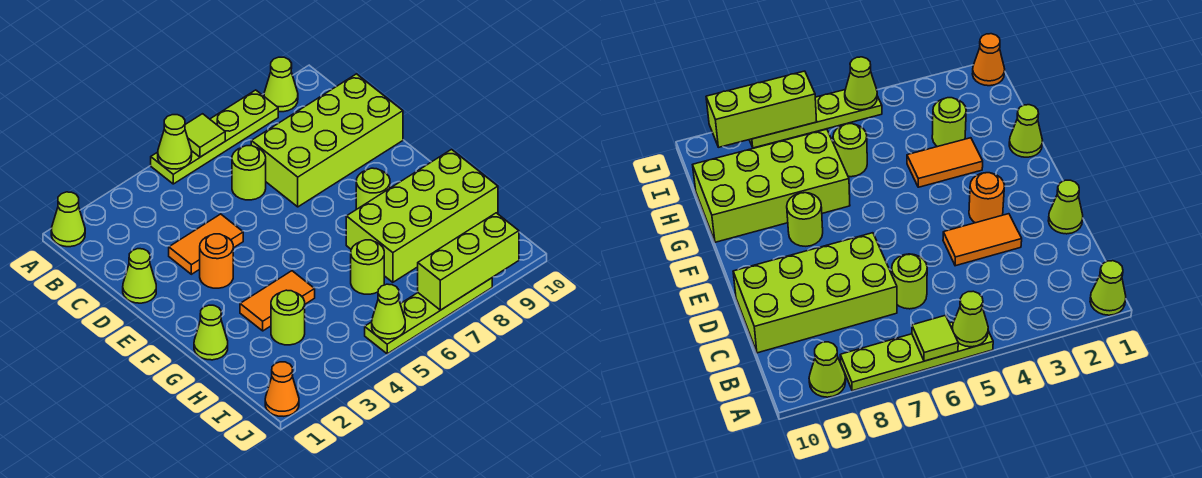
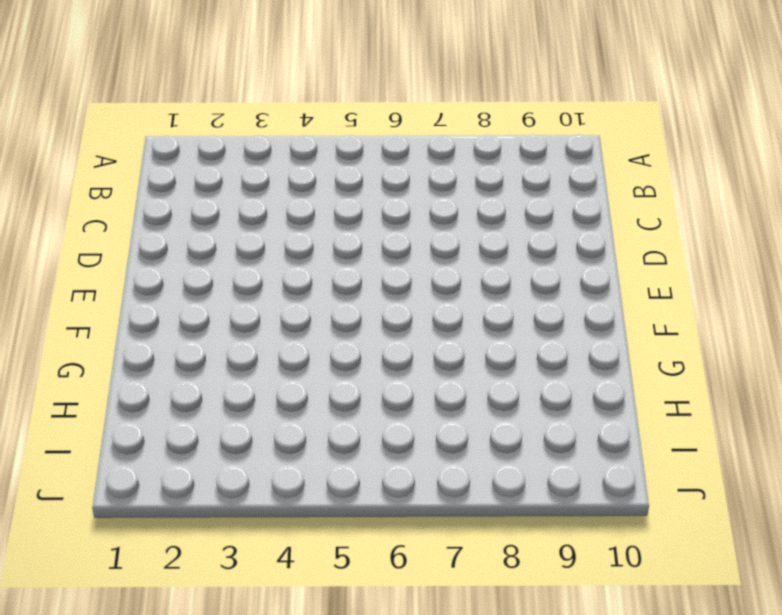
none -> lime 1x1 cone [51,192,85,247]
none -> lime 1x4 plate [151,90,278,184]
none -> lime 1x1 cone [264,57,298,112]

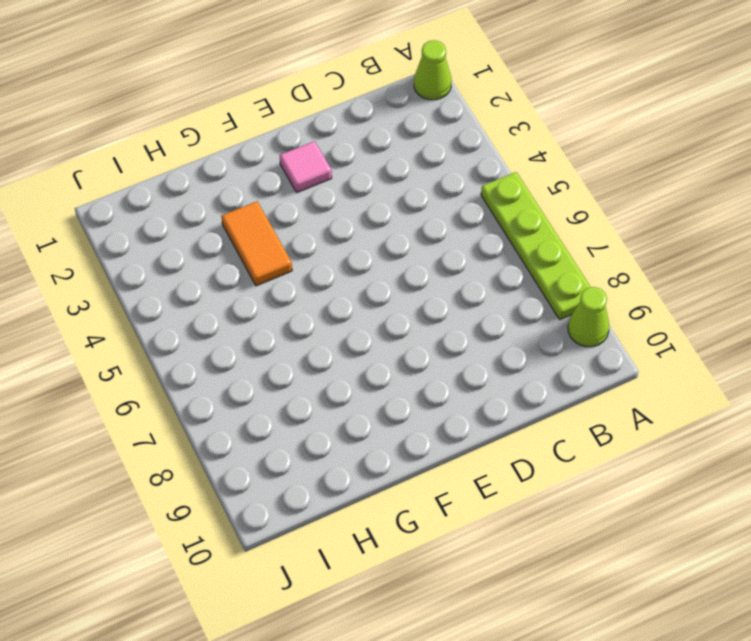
pink 1x1 tile [280,141,332,192] -> none
none -> lime 1x1 round brick [232,146,266,200]
none -> lime 2x4 brick [251,74,403,207]
none -> lime 1x1 cone [123,249,156,303]

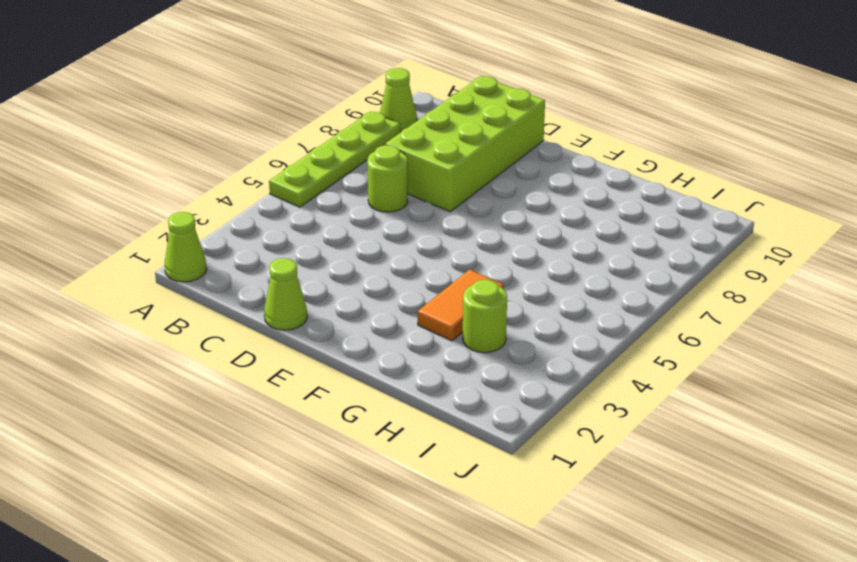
none -> orange 1x2 tile [169,214,243,274]
none -> orange 1x1 round brick [200,234,233,288]
none -> lime 1x1 round brick [356,168,390,209]

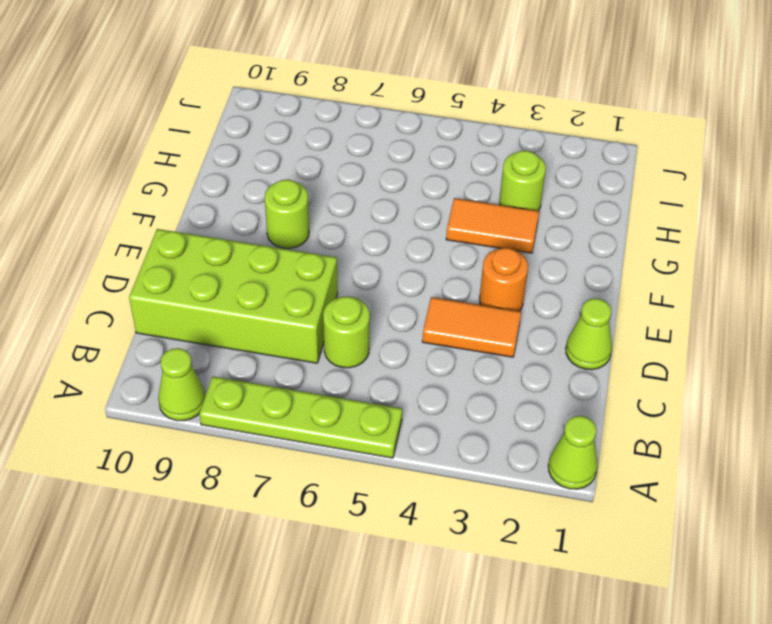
none -> lime 1x1 cone [194,305,228,360]
none -> lime 2x4 brick [346,150,498,282]
none -> lime 1x1 round brick [351,240,384,294]

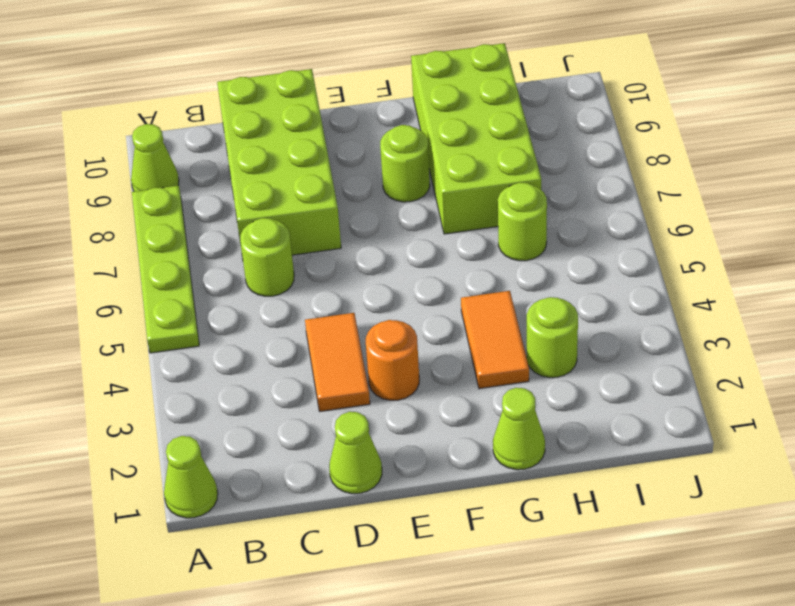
none -> orange 1x1 cone [265,362,299,416]
none -> lime 1x4 plate [365,278,492,354]
none -> lime 1x1 cone [158,115,192,169]

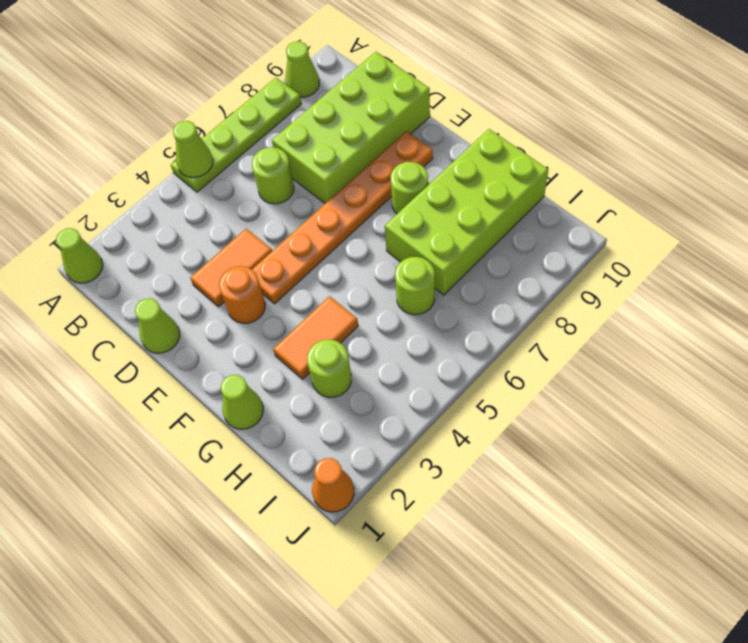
orange 1x6 plate [252,131,433,304] -> none
none -> lime 1x4 plate [365,278,492,354]
none -> lime 1x1 tile [185,114,225,157]
none -> lime 1x1 cone [372,284,405,339]

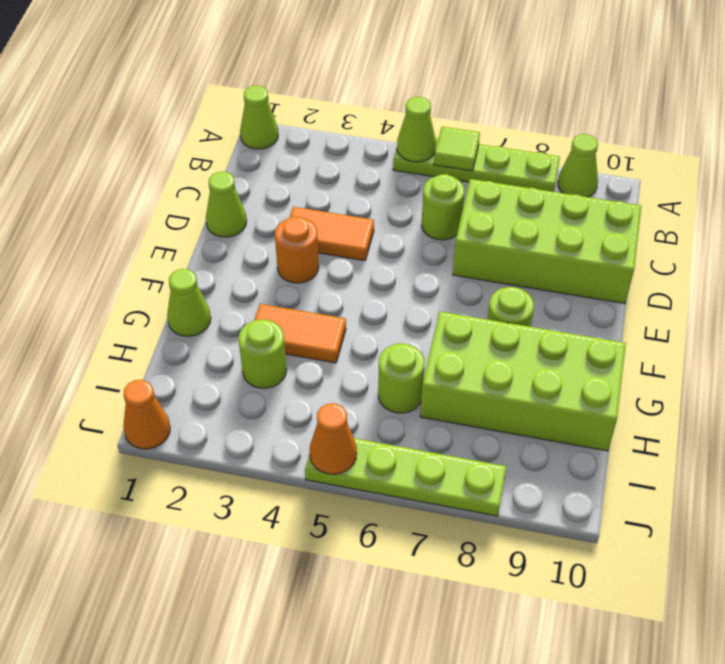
orange 1x1 cone [310,403,357,474] -> lime 1x1 cone [372,284,405,339]
none -> lime 1x3 brick [418,213,519,310]

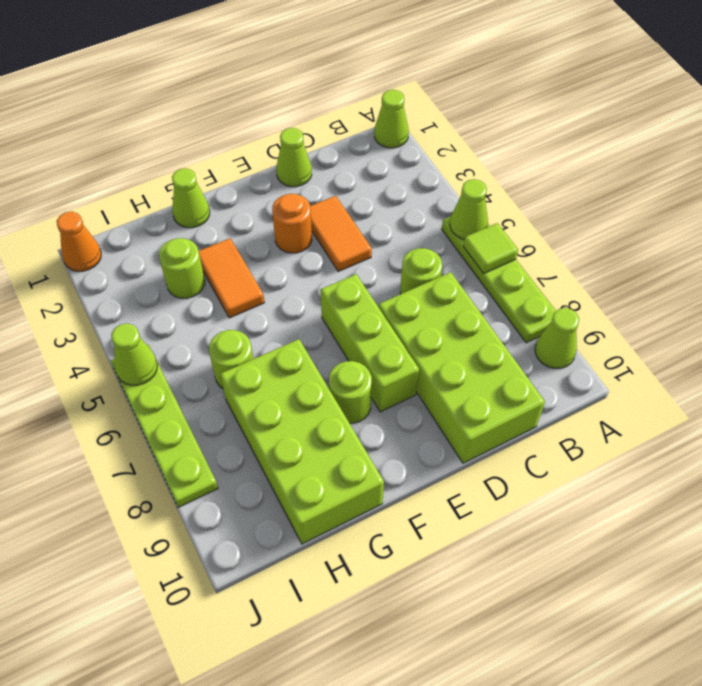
lime 1x3 brick [321,274,419,412] -> lime 1x3 brick moved to [418,213,519,310]

